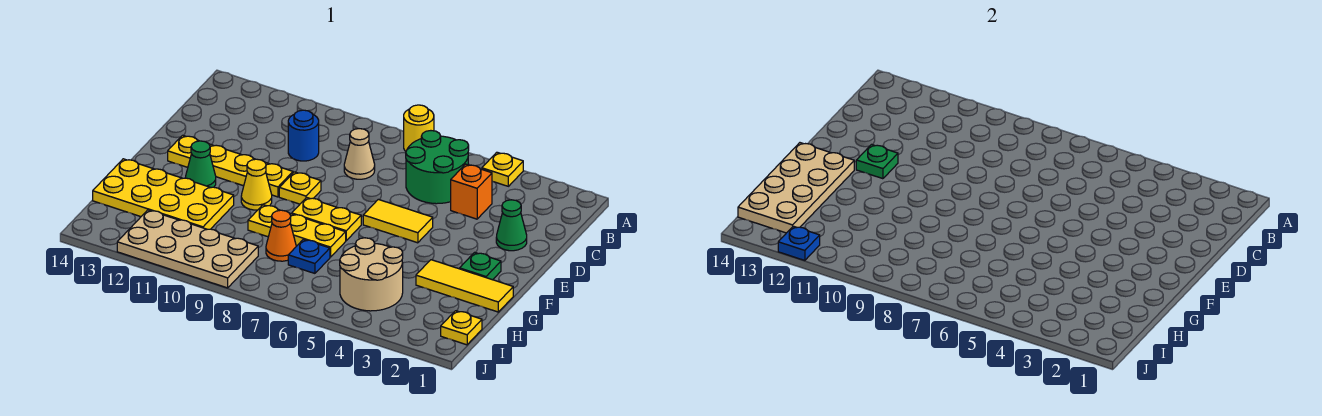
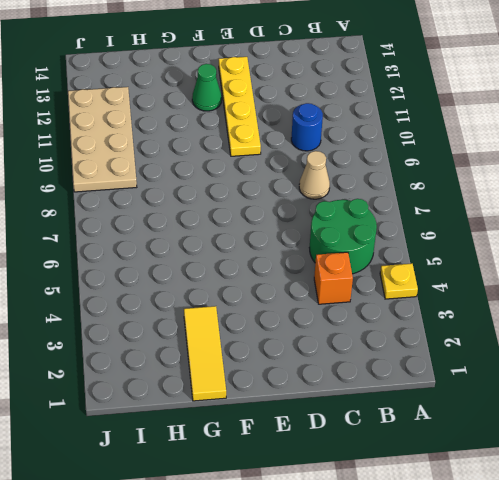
none -> yellow 1x1 round brick [404,105,434,151]
none -> green 1x1 cone [496,200,527,251]
none -> yellow 1x2 tile [363,199,433,243]

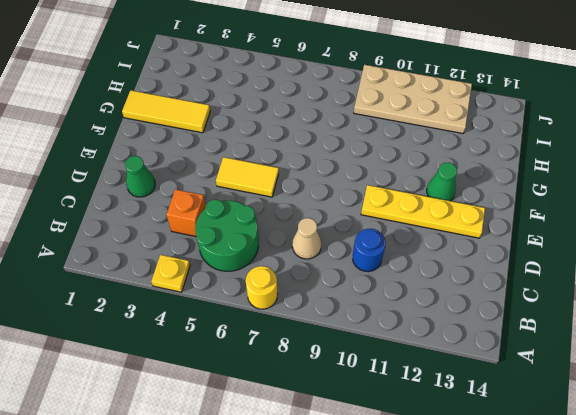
none -> yellow 1x1 plate [279,172,321,204]
none -> green 1x1 plate [460,252,501,280]
none -> yellow 1x2 plate [292,198,361,241]

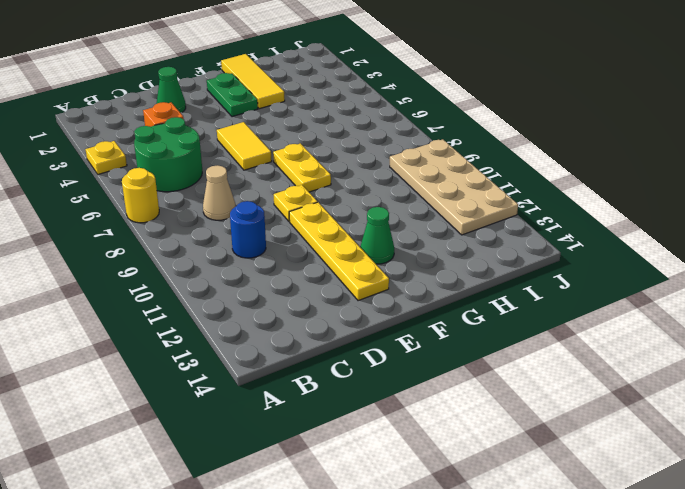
green 1x2 plate [207,73,258,117] -> green 1x1 plate [460,252,501,280]
none -> yellow 1x1 cone [241,159,272,210]
none -> yellow 1x3 plate [248,205,346,257]
none -> yellow 2x4 plate [93,159,234,229]

